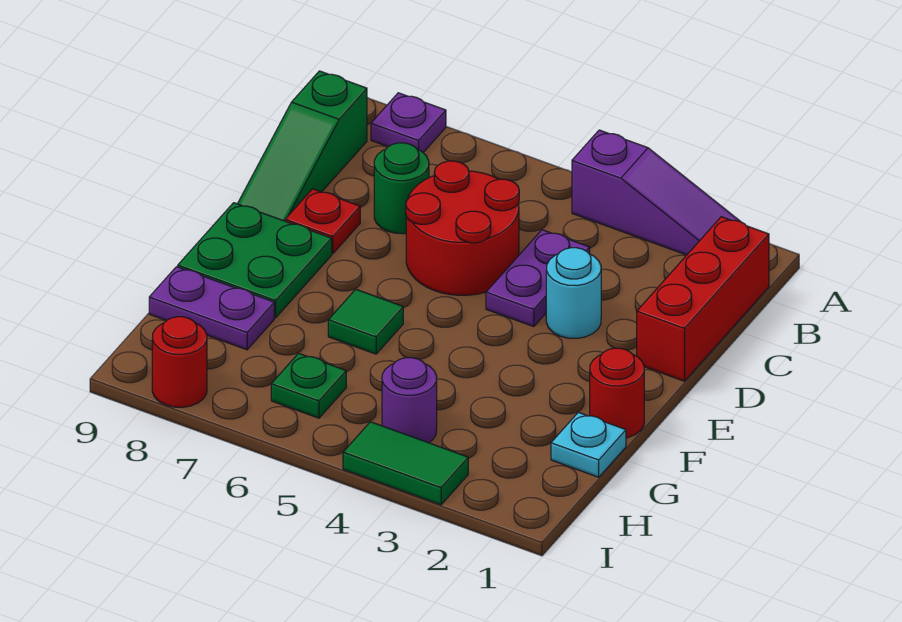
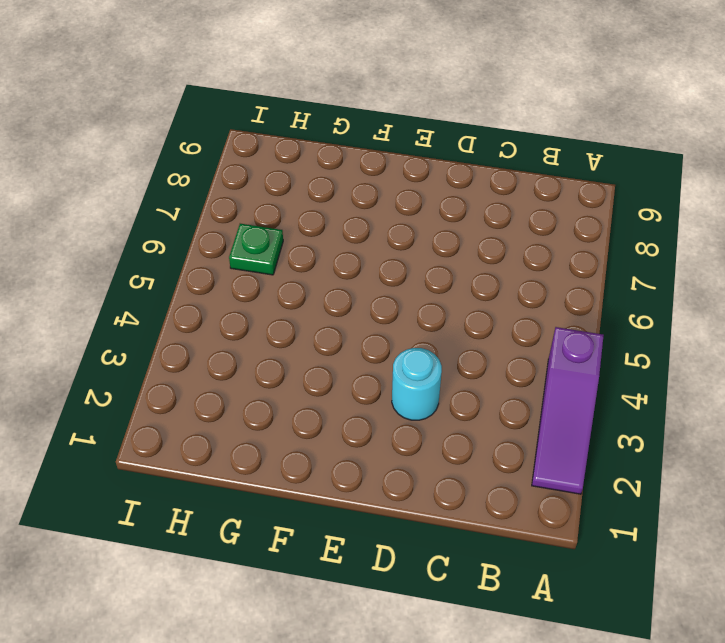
none -> purple 1x1 plate [371,93,446,153]
none -> red 1x3 brick [637,217,769,381]
none -> green 1x3 slope [238,71,367,221]

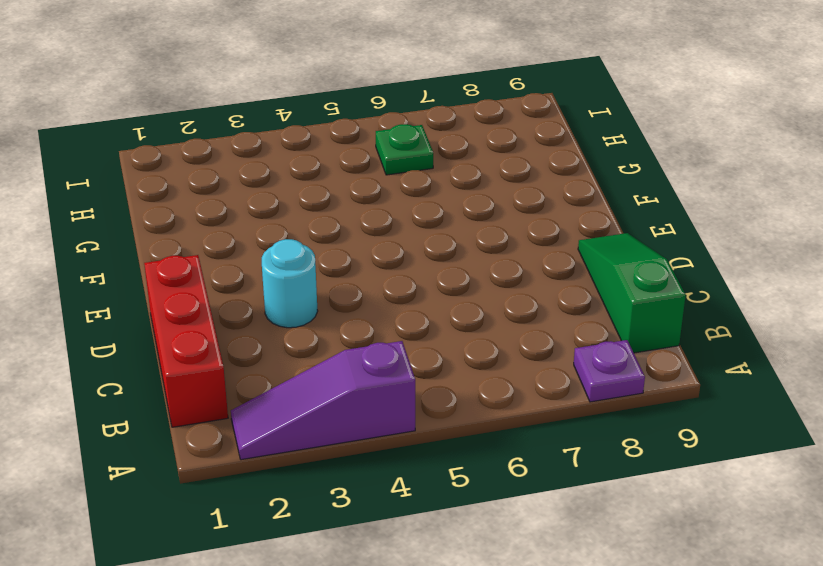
none -> purple 1x2 plate [486,230,590,327]
none -> red 2x2 round brick [406,161,519,295]
none -> green 1x1 round brick [374,143,429,234]

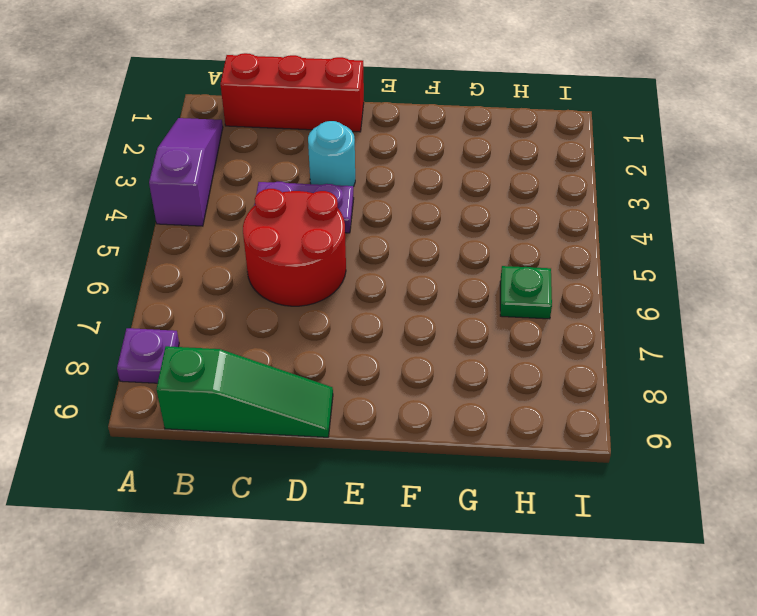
none -> green 1x1 round brick [374,143,429,234]
none -> red 1x1 plate [285,189,360,254]
none -> green 2x2 plate [178,203,332,318]

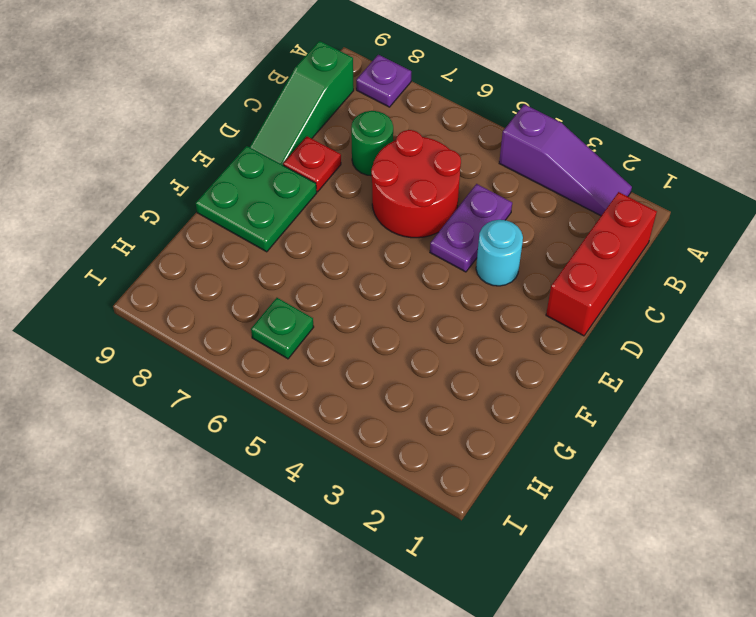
none -> red 1x1 round brick [590,348,644,438]
none -> green 1x1 tile [328,289,403,354]
none -> cyan 1x1 plate [551,412,626,477]

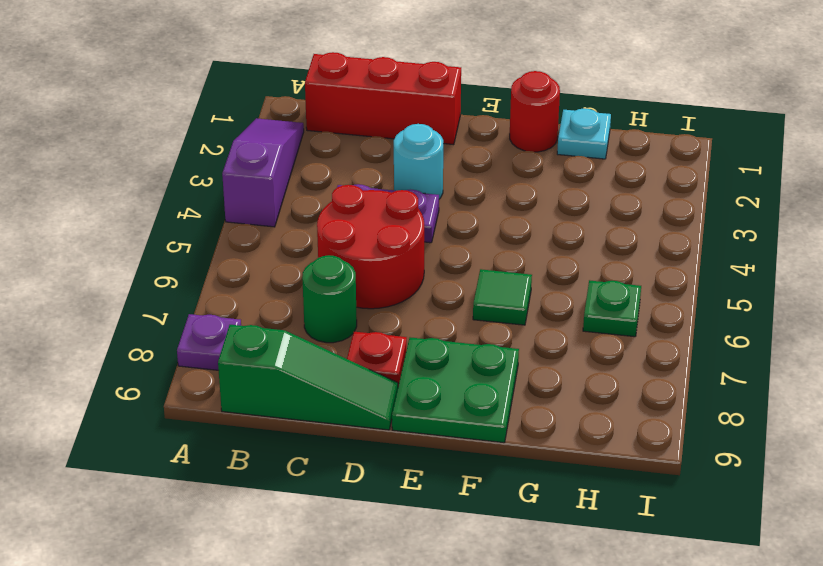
none -> purple 1x2 plate [149,267,274,350]
none -> purple 1x1 round brick [382,358,437,443]
none -> green 1x2 tile [343,422,468,505]

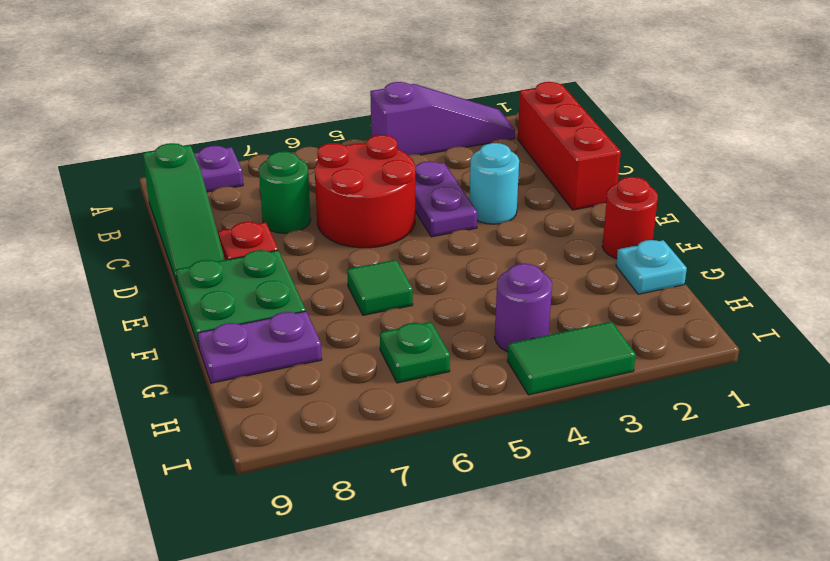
none -> red 1x1 round brick [152,317,207,407]

